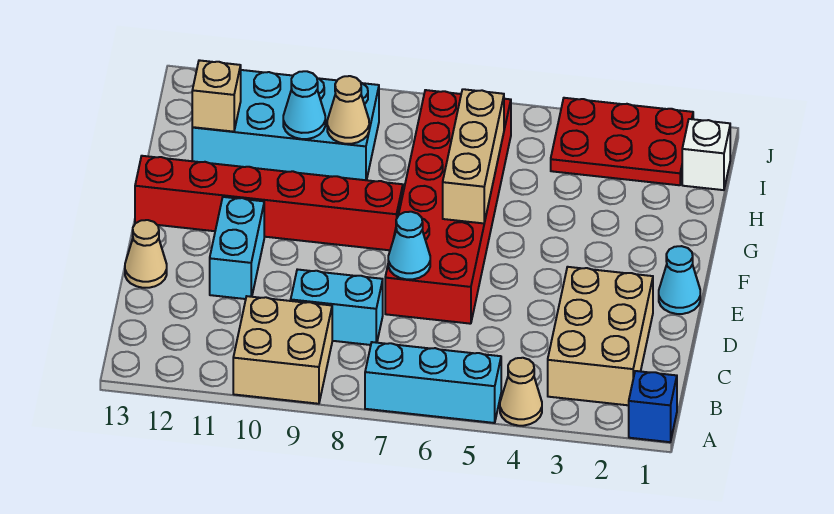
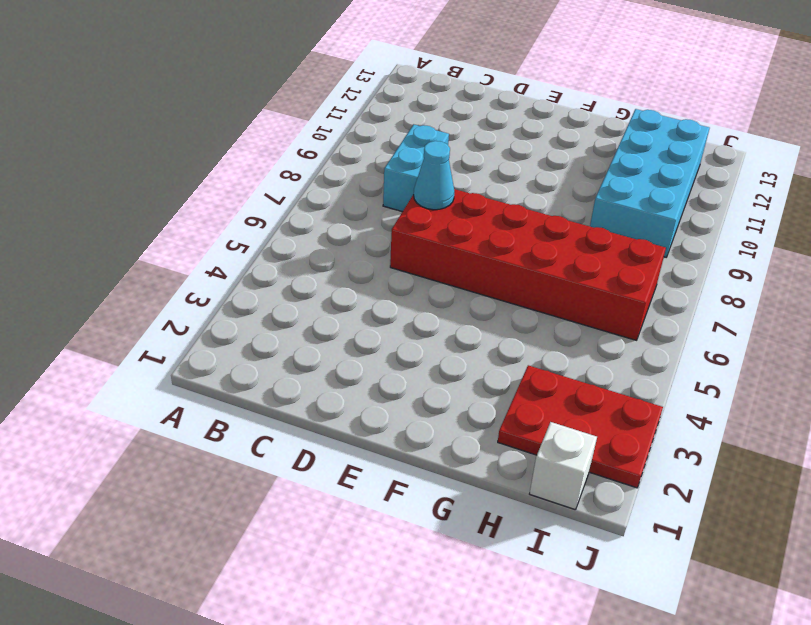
red 2x3 plate [498,365,663,488] -> red 2x3 plate turned to [551,98,693,185]
none -> blue 1x1 brick [629,371,677,442]
none -> tan 1x1 cone [500,358,542,426]
none -> cyan 1x3 brick [365,342,501,423]

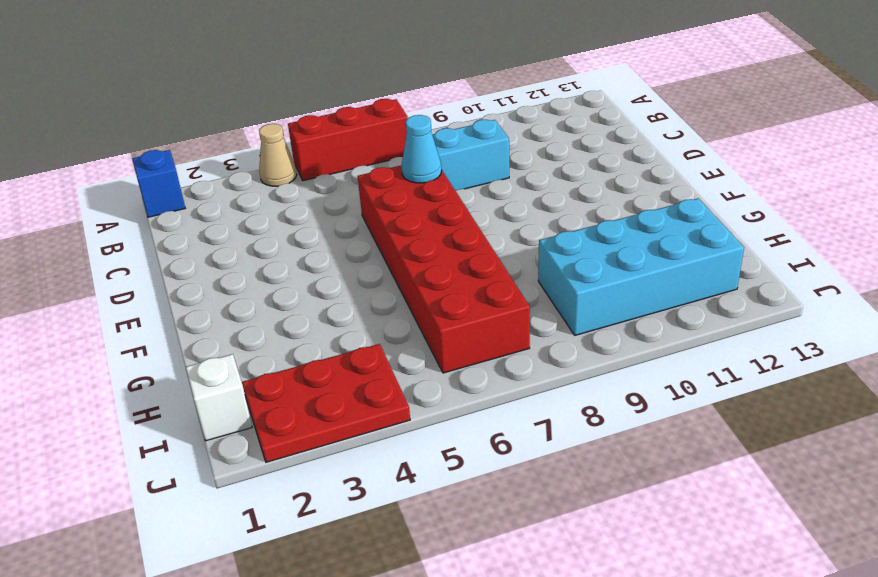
red 1x3 brick [288,99,408,181] -> cyan 1x3 brick [365,342,501,423]
none -> tan 2x2 brick [233,296,332,404]
none -> tan 2x3 brick [548,267,653,405]
none -> cyan 1x2 brick [210,197,264,299]

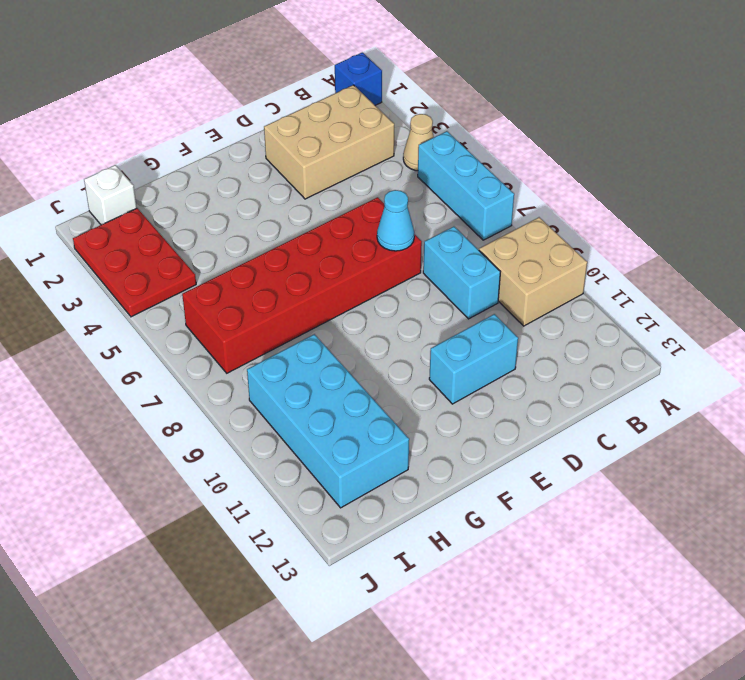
none -> tan 1x1 cone [125,220,167,288]
none -> cyan 1x1 cone [659,246,700,314]
none -> red 1x6 brick [135,156,403,250]

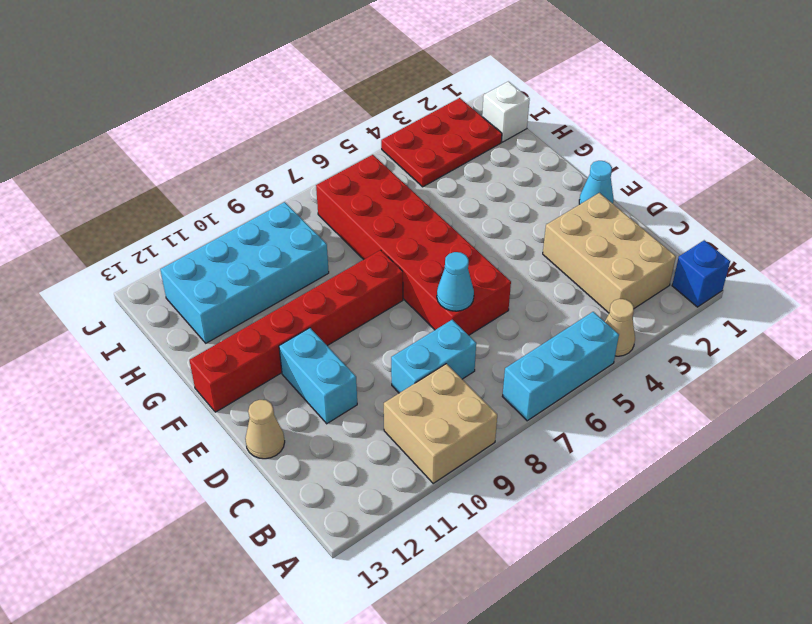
none -> tan 1x3 brick [443,89,504,223]
none -> tan 1x1 cone [327,76,369,144]
none -> cyan 1x1 cone [283,71,325,139]

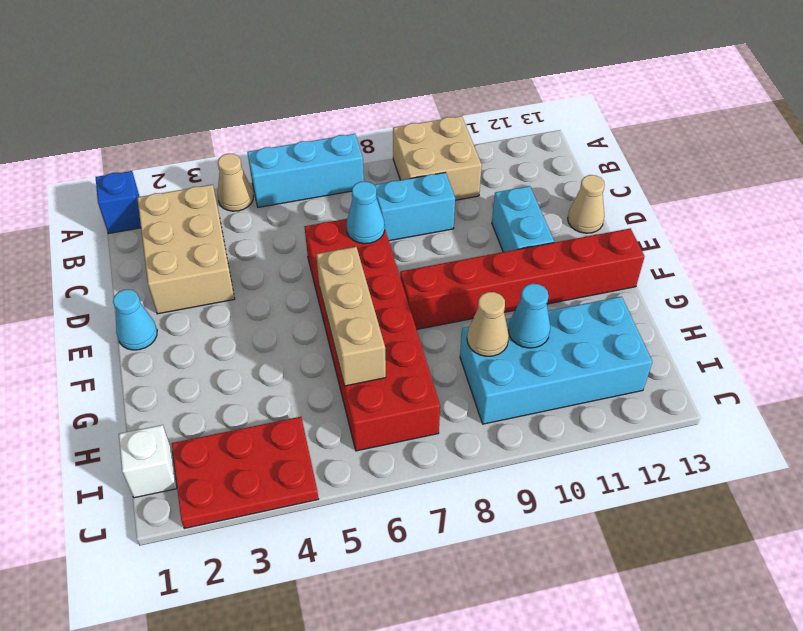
none -> tan 1x1 brick [192,60,241,132]

